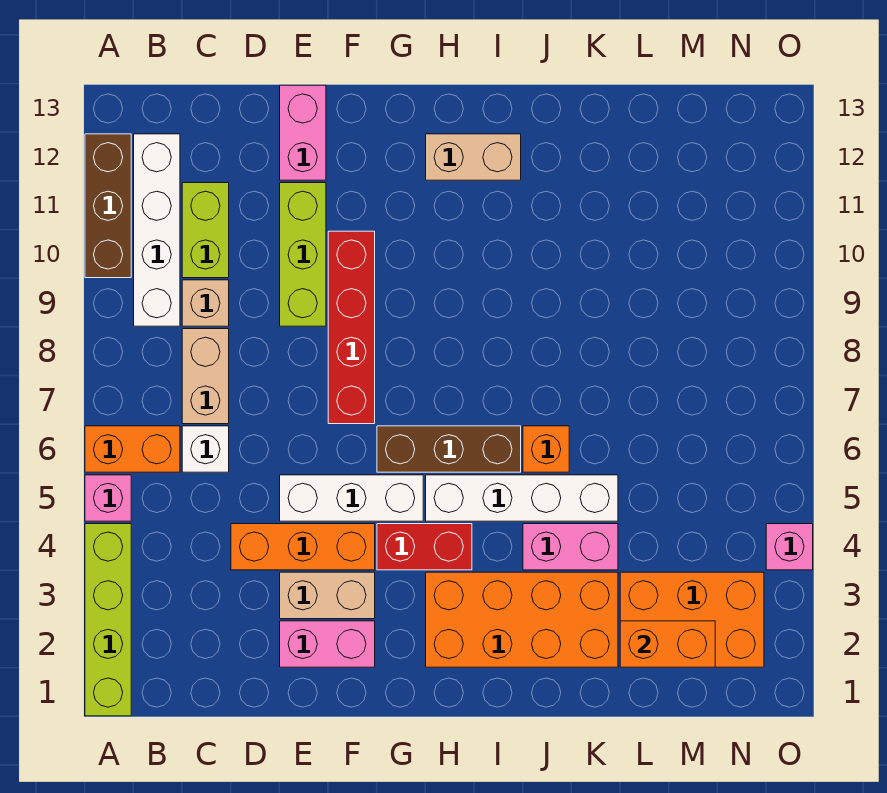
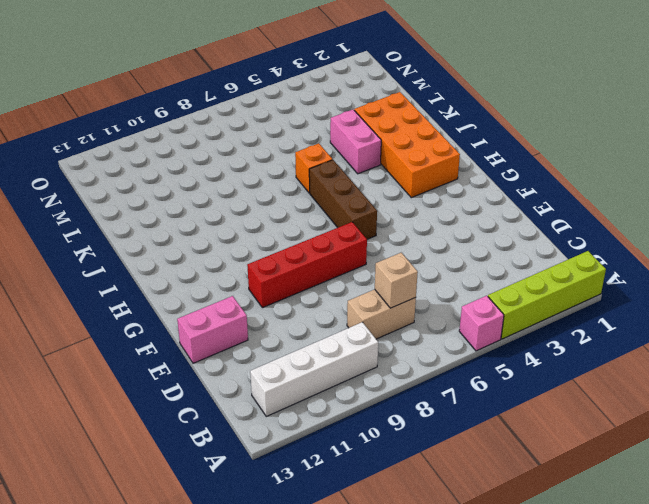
tan 1x1 brick [375,253,418,308] -> tan 1x1 brick moved to [182,280,229,326]
none -> orange 1x2 brick [85,426,180,472]
none -> brown 1x3 brick [85,134,131,278]
none -> white 1x1 brick [182,426,229,472]

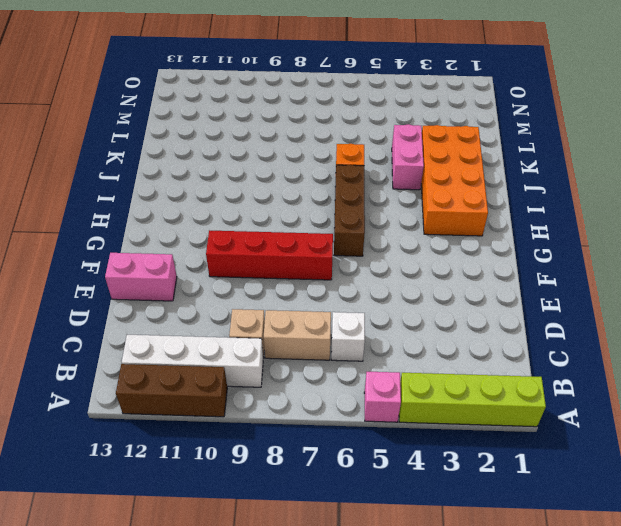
none -> orange 1x2 brick [85,426,180,472]
none -> lime 1x2 brick [182,183,229,278]
none -> orange 1x3 brick [231,524,375,570]

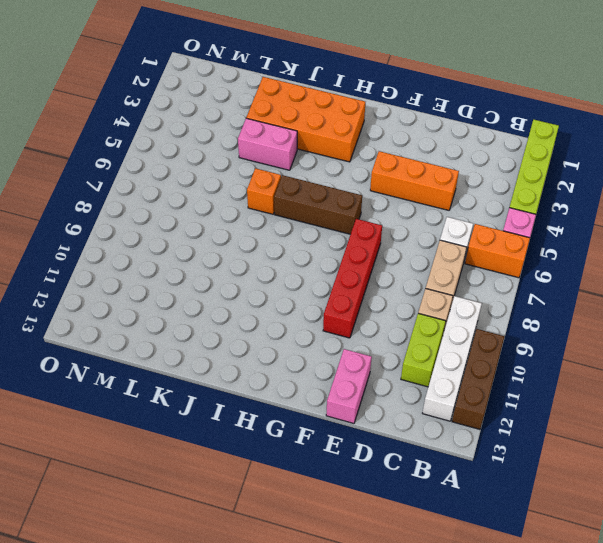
none -> pink 1x2 brick [280,621,375,667]
none -> tan 1x2 brick [280,572,375,619]
none -> white 1x3 brick [280,475,423,521]

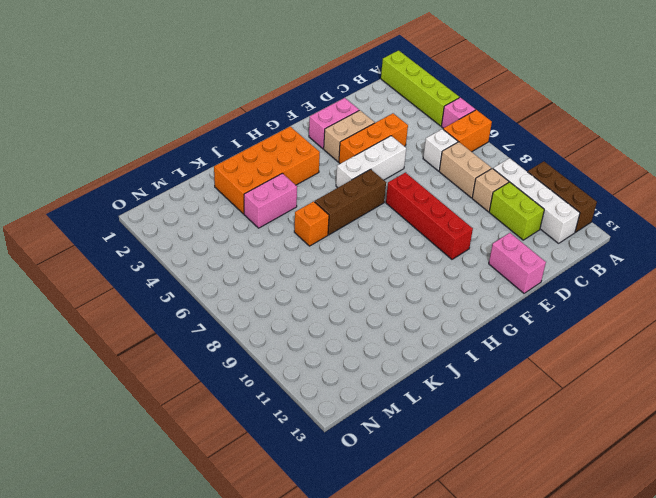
none -> lime 1x3 brick [280,183,326,326]
none -> red 1x2 brick [377,524,472,570]
none -> white 1x4 brick [426,475,618,521]

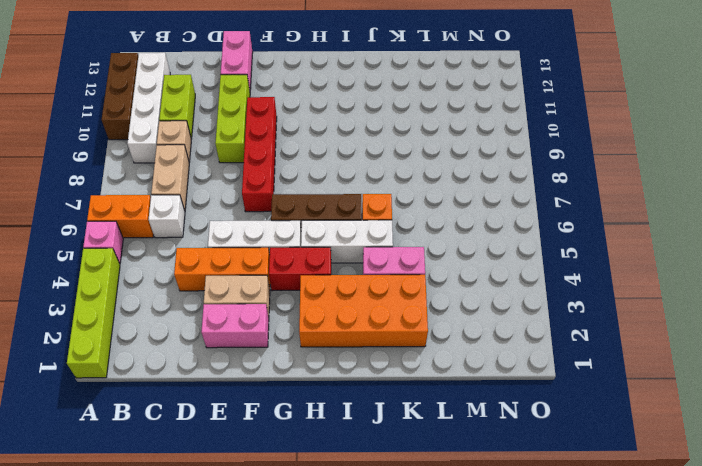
white 1x3 brick [301,220,393,263] -> white 1x4 brick [426,475,618,521]
none -> tan 1x2 brick [426,134,521,180]
none -> orange 2x3 brick [620,572,764,667]
none -> pink 1x1 brick [766,524,813,570]

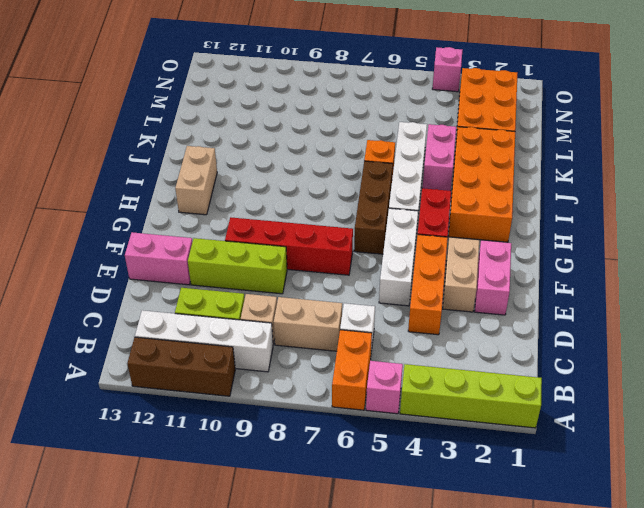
none -> orange 1x2 brick [620,621,715,667]

